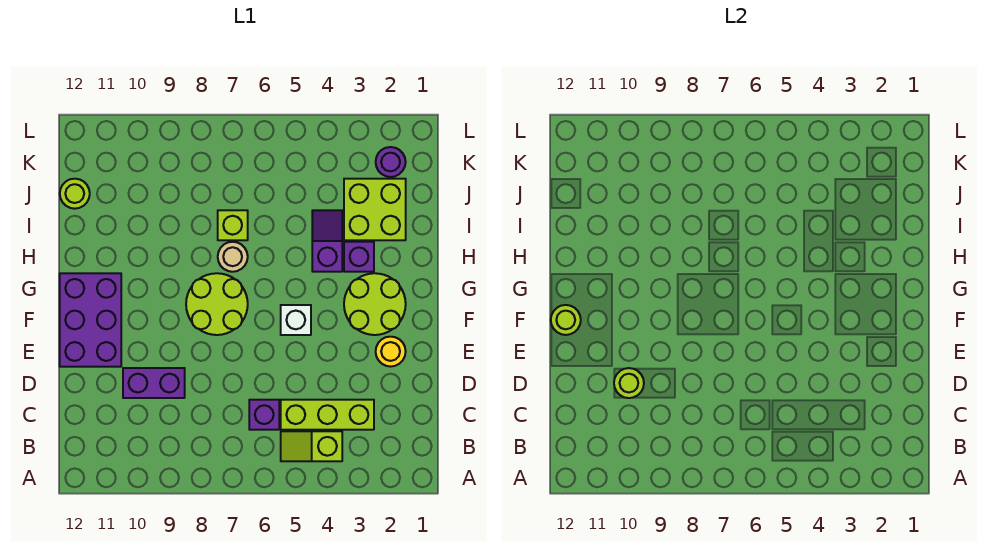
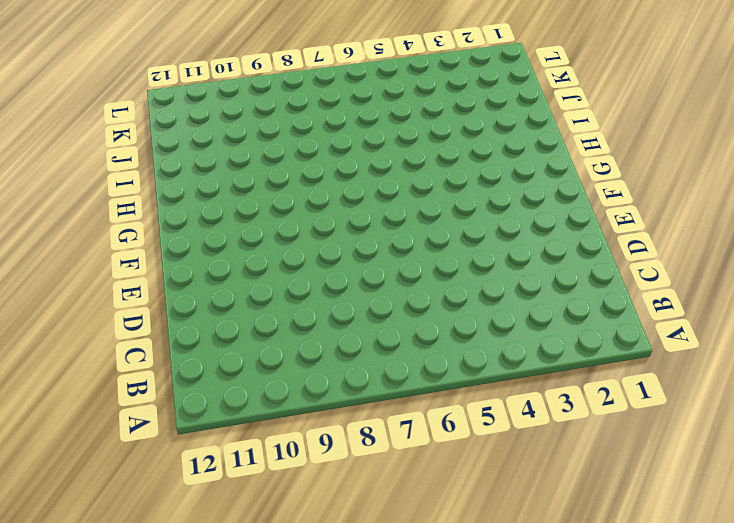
none -> lime 1x2 slope [281,431,342,461]
none -> lime 1x3 brick [281,400,374,430]
none -> purple 1x1 brick [249,400,279,430]

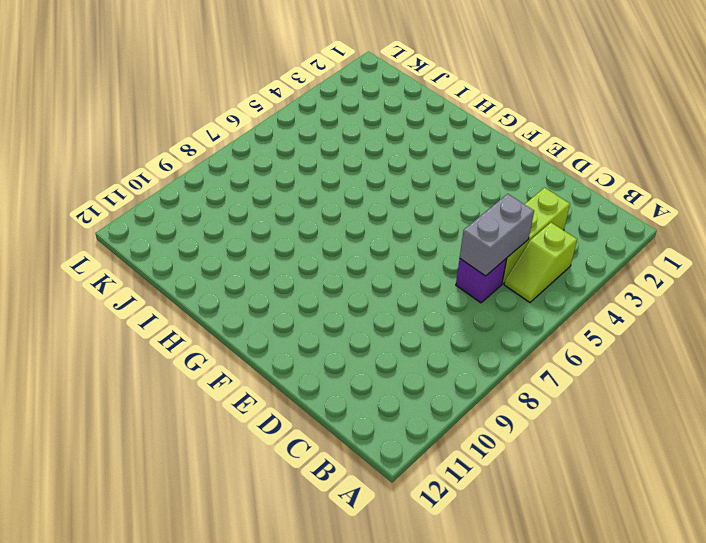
grey 1x2 brick [460,194,534,276] -> none
none -> purple 1x2 brick [123,368,185,398]
none -> yellow 1x1 round brick [376,337,406,367]
none -> purple 2x3 brick [60,273,121,367]

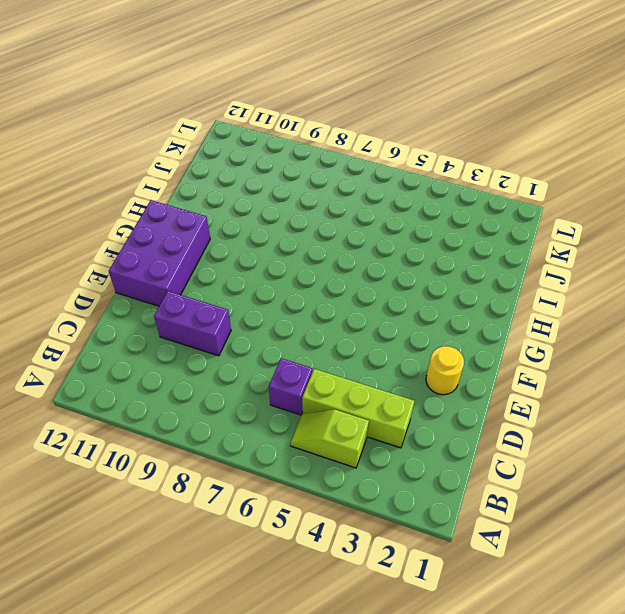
none -> lime 2x2 round brick [344,273,406,335]
none -> white 1x1 brick [281,305,311,335]
none -> lime 2x2 round brick [186,273,248,335]

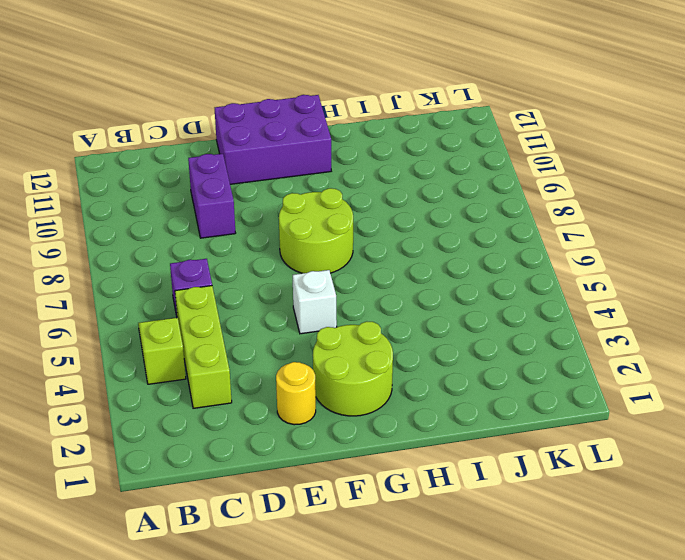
none -> purple 1x1 brick [344,242,374,272]
none -> purple 1x2 slope [312,210,342,272]
none -> tan 1x1 round brick [218,242,248,272]

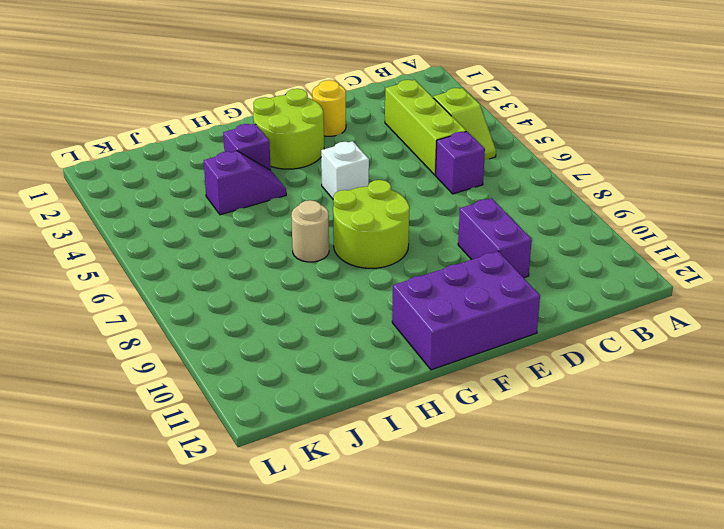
purple 1x2 slope [204,151,286,215] -> purple 1x2 slope turned to [312,210,342,272]
none -> lime 2x2 brick [344,179,406,240]
none -> lime 1x1 brick [218,210,248,240]
none -> lime 1x1 round brick [60,179,90,209]

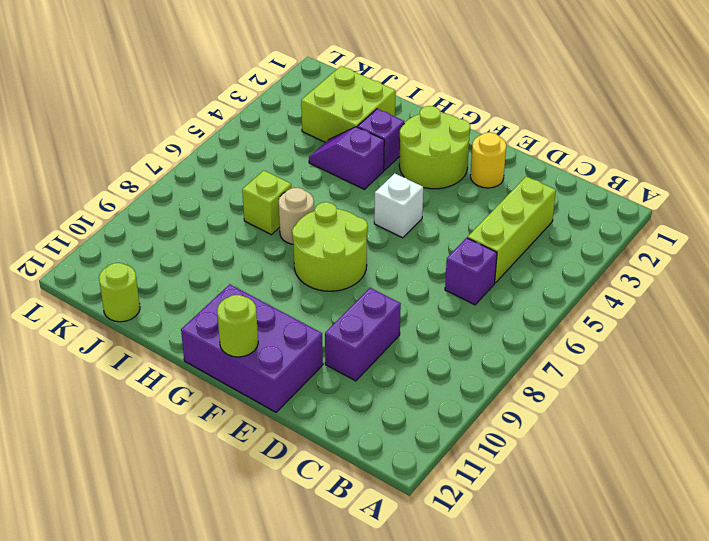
none -> lime 1x2 slope [281,431,342,461]
none -> purple 1x1 round brick [376,147,406,177]
none -> lime 1x1 round brick [614,368,644,398]

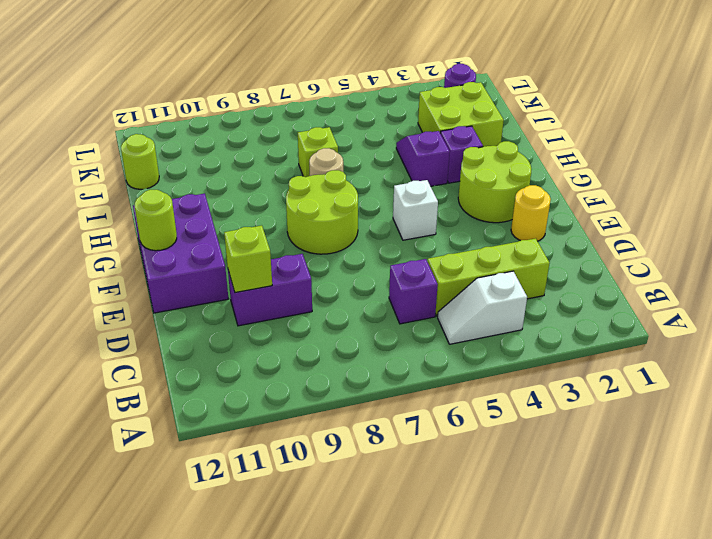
white 1x2 slope [438,271,527,344] -> lime 1x2 slope [281,431,342,461]
lime 1x1 brick [224,226,272,293] -> lime 1x1 round brick [614,368,644,398]

